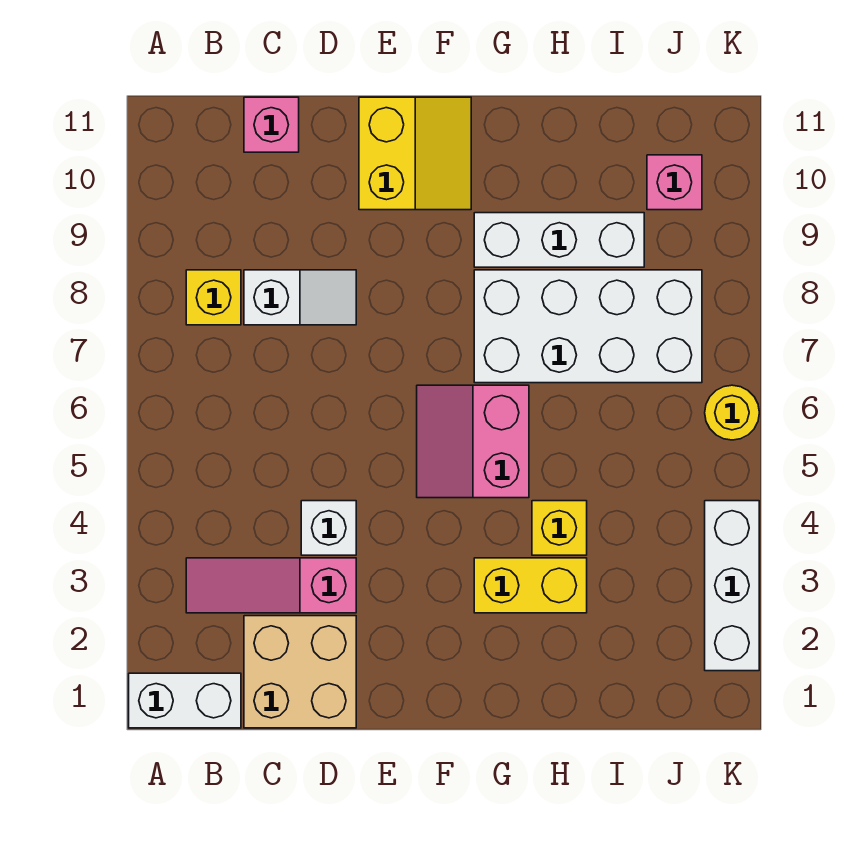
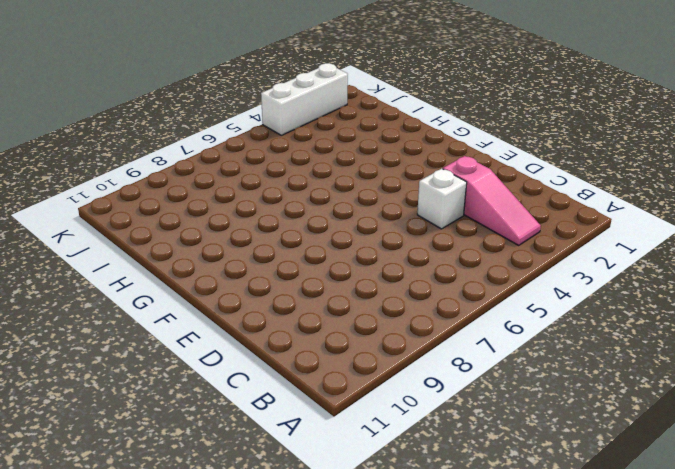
none -> white 1x2 brick [129,673,241,728]
none -> yellow 1x1 brick [186,270,241,325]
none -> tan 2x2 brick [244,616,356,728]

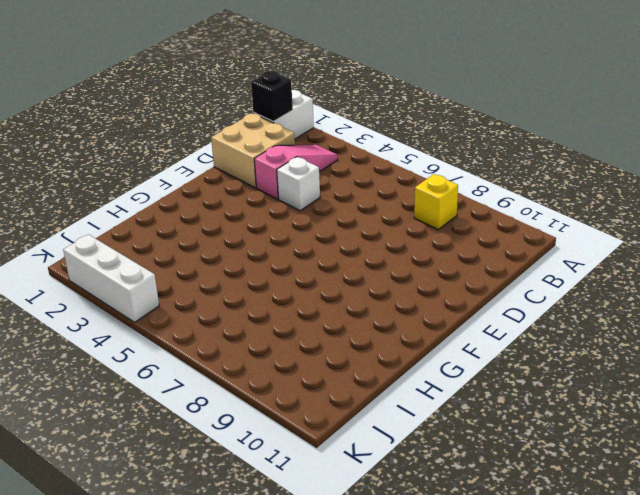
black 1x1 brick [251,71,293,122] -> none
none -> white 1x2 slope [244,270,356,325]
none -> pink 1x1 brick [244,97,299,152]
none -> yellow 2x2 slope [359,97,471,210]

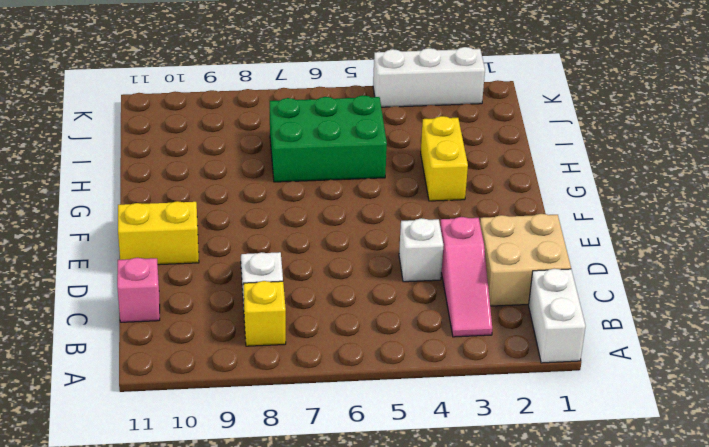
green 2x3 brick [270,95,387,182] -> white 2x4 brick [474,270,702,383]
none -> pink 2x2 slope [417,385,529,498]
none -> white 1x3 brick [474,213,644,267]
none -> yellow 1x1 brick [532,501,587,555]

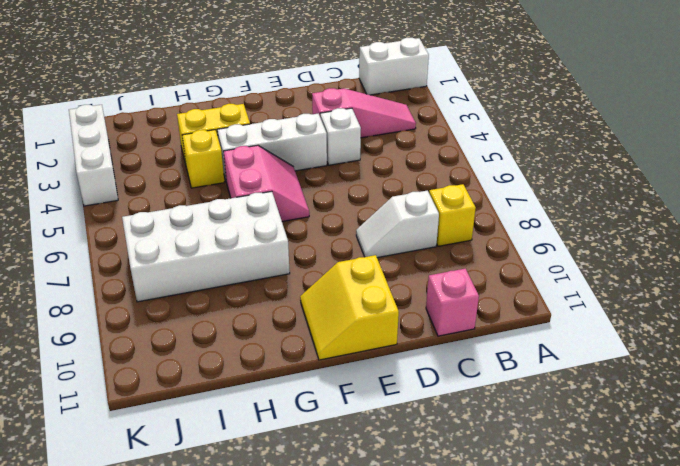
white 1x3 brick [217,114,327,180] -> white 1x3 brick moved to [474,213,644,267]
none -> tan 2x2 brick [244,616,356,728]
none -> pink 1x1 brick [647,155,702,210]
none -> yellow 1x1 round brick [705,385,759,440]

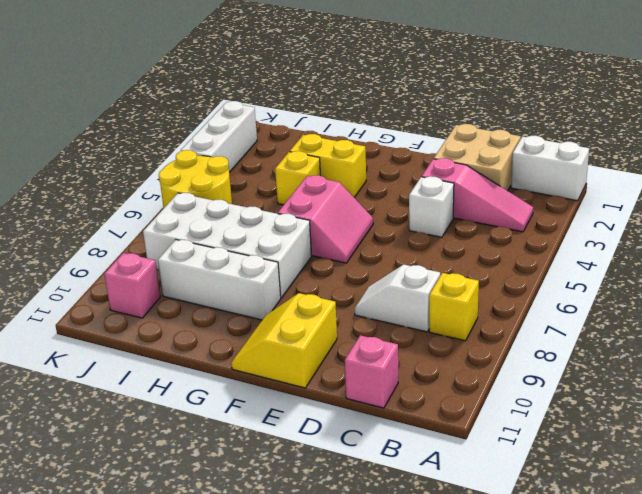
yellow 2x2 round brick [159,150,232,208] -> yellow 1x1 round brick [705,385,759,440]

